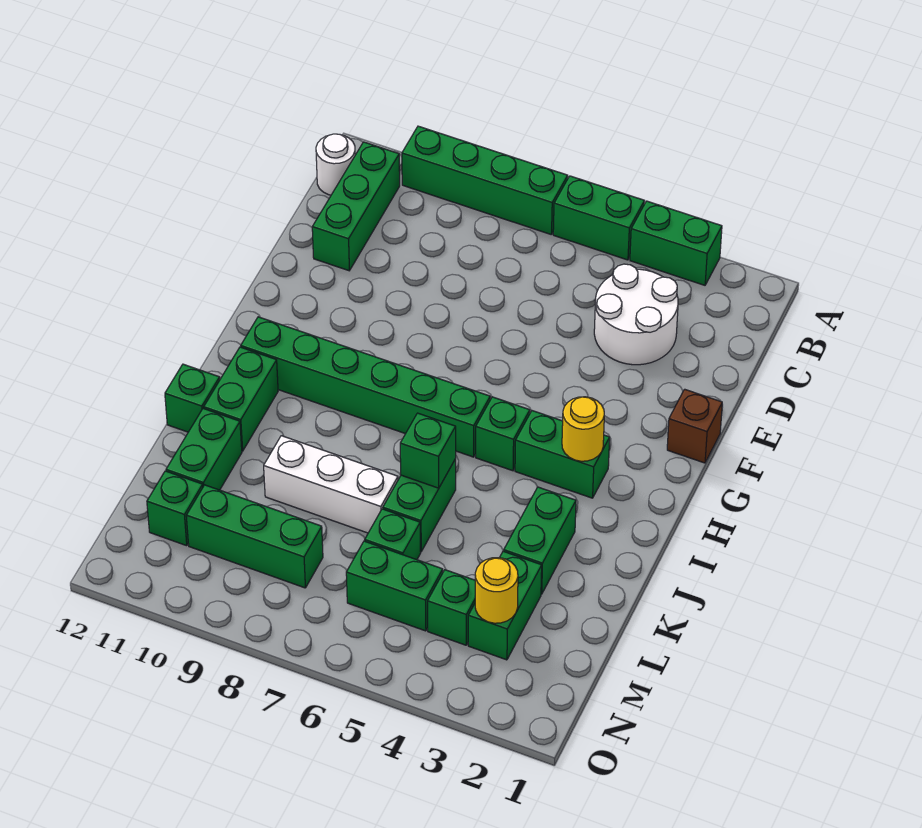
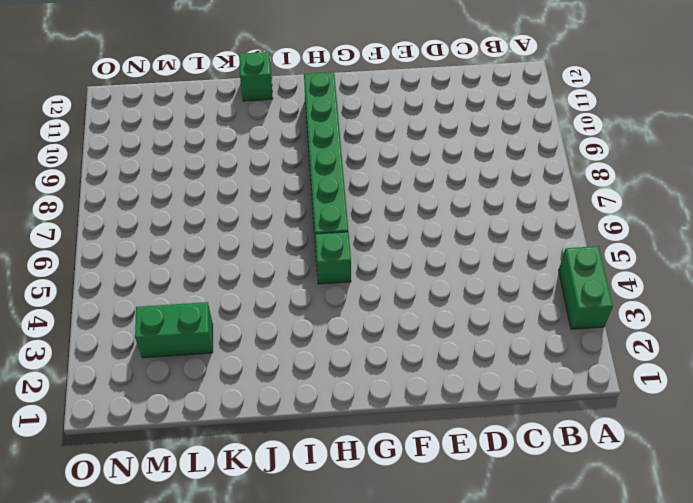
none -> green 1x2 brick [553,176,644,260]
none -> green 1x4 brick [402,126,568,235]
none -> green 1x3 brick [312,142,400,271]

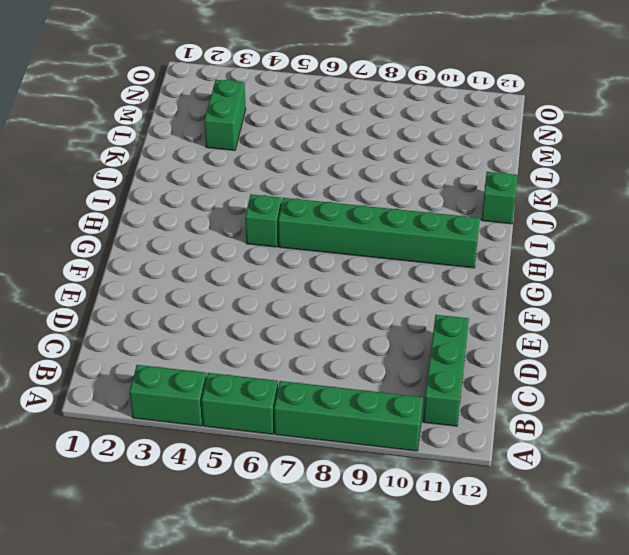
none -> white 1x1 round brick [316,134,355,195]
none -> white 2x2 round brick [594,264,678,365]
none -> brown 1x1 brick [667,389,722,463]

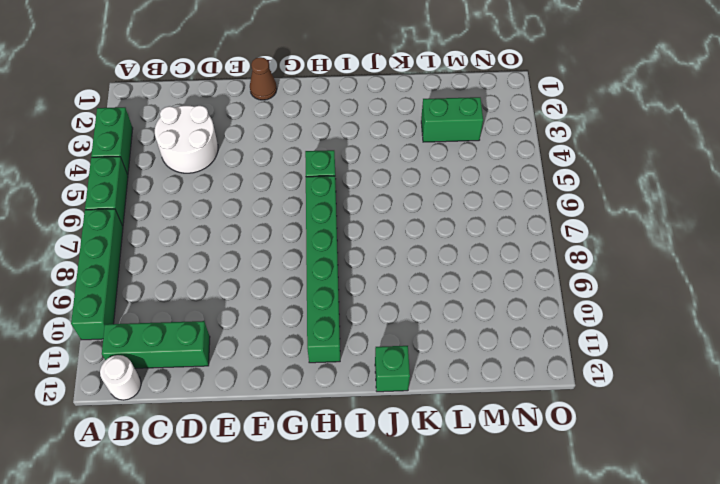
brown 1x1 cone [250,57,277,100] -> brown 1x1 brick [667,389,722,463]
none -> green 1x2 brick [515,411,610,498]
none -> green 1x2 brick [204,347,278,451]
none -> green 1x2 brick [504,487,576,594]

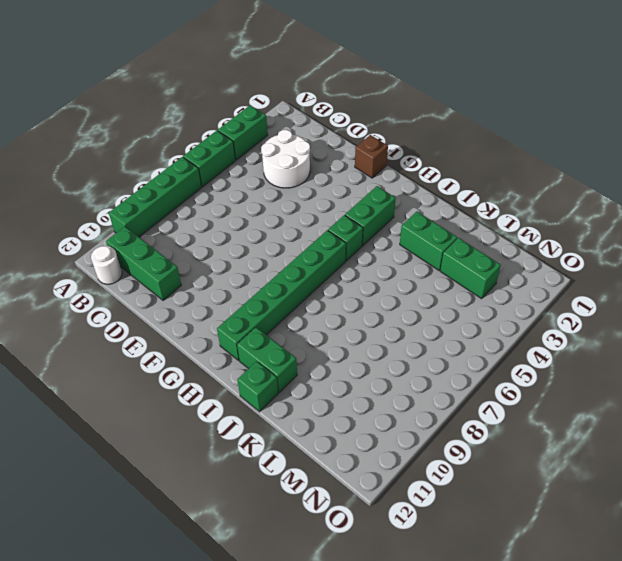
none -> green 1x2 brick [383,459,456,552]
none -> white 1x3 brick [264,436,398,533]
none -> green 1x2 brick [166,408,242,490]

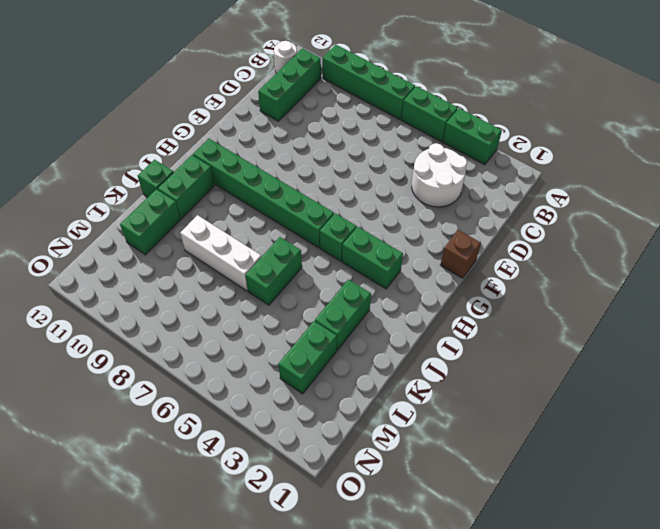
none -> green 1x1 brick [365,509,421,560]
none -> green 1x1 brick [428,570,475,645]
none -> green 1x2 brick [346,541,443,631]

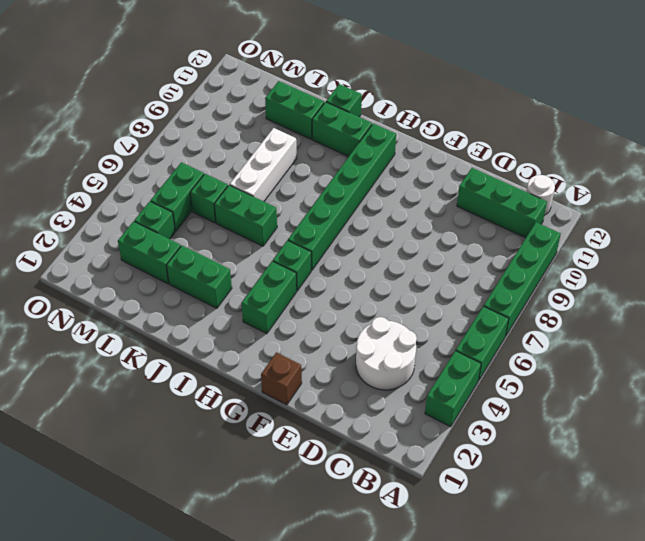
none -> green 1x3 brick [186,485,323,588]
none -> green 1x1 brick [147,471,203,546]
none -> yellow 1x1 round brick [562,397,604,461]

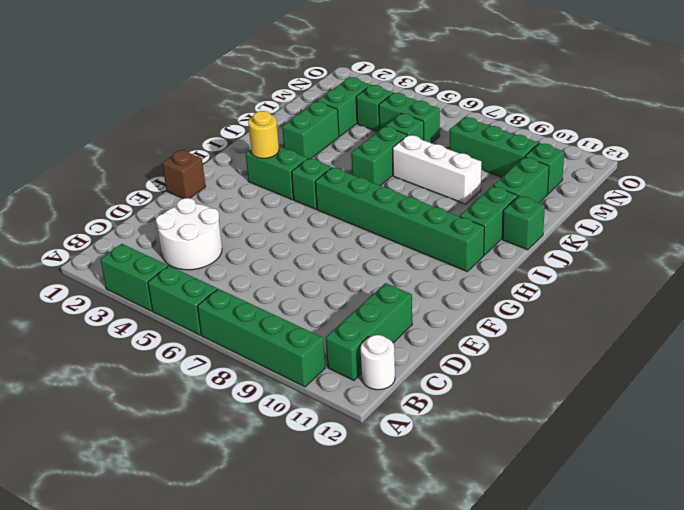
none -> green 1x1 brick [400,413,456,488]
none -> yellow 1x1 round brick [475,558,518,623]

